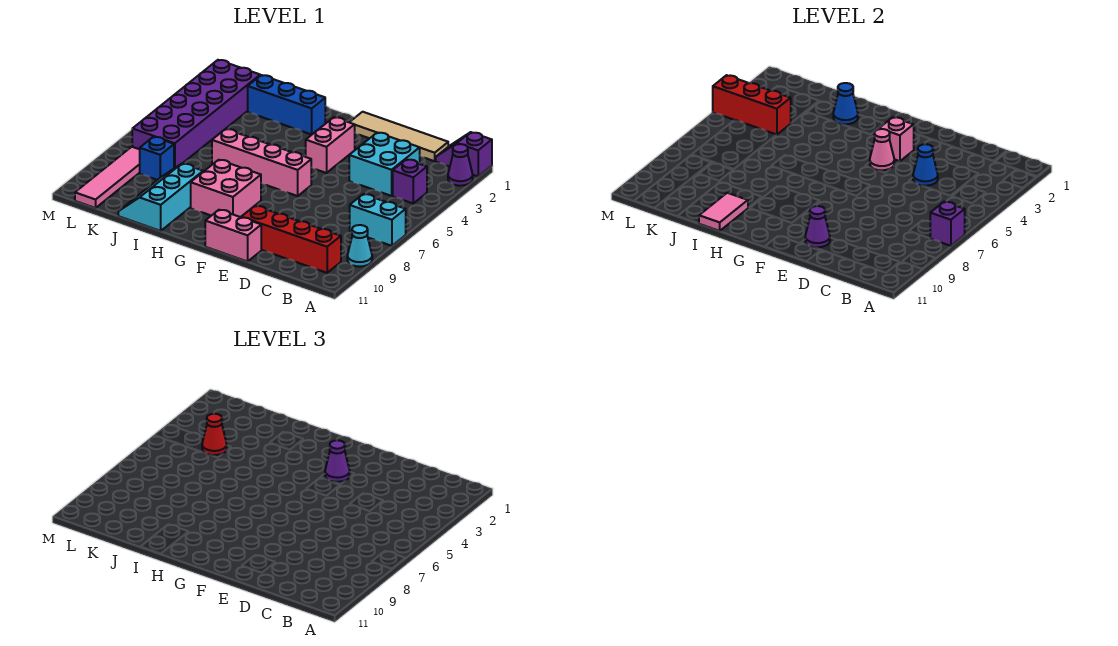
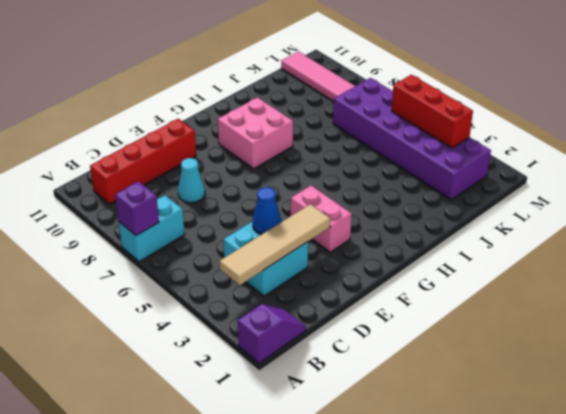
tan 1x4 tile [220,204,331,285] -> tan 1x4 tile moved to [349,112,448,161]
cyan 1x1 cone [178,158,205,203] -> cyan 1x1 cone moved to [347,225,372,267]
red 1x3 brick [391,75,473,148] -> red 1x3 brick turned to [713,75,791,135]
none -> purple 1x1 cone [448,144,473,186]
none -> purple 1x1 brick [393,159,427,203]
none -> pink 1x2 brick [205,210,261,261]

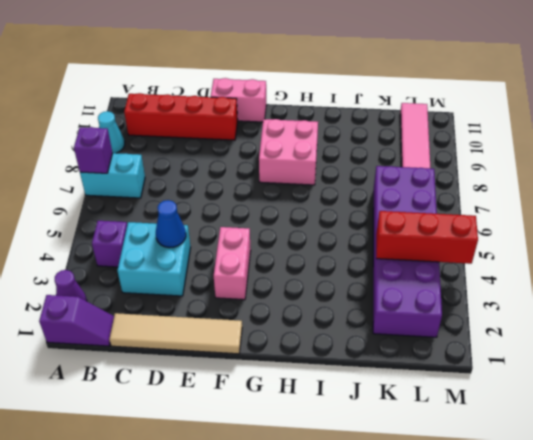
none -> pink 1x4 brick [212,129,311,196]
none -> blue 1x3 brick [248,75,325,135]
none -> cyan 2x3 slope [118,163,203,231]

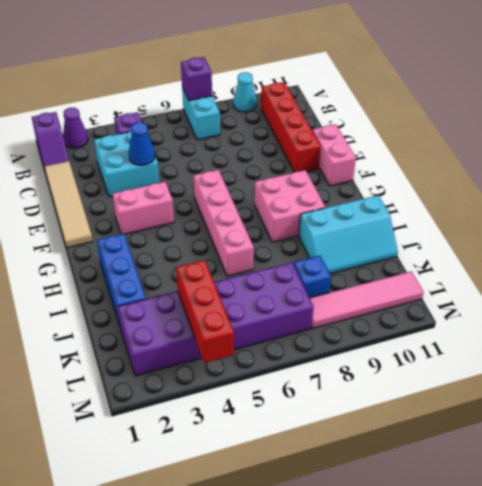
none -> purple 1x1 cone [805,206,830,247]
none -> pink 1x1 brick [879,117,914,161]
none -> pink 1x1 cone [870,129,894,170]

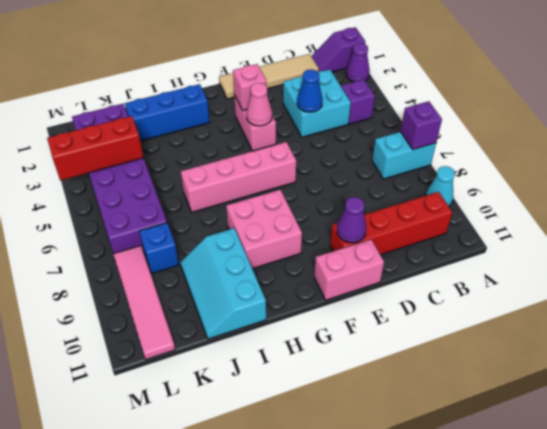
none -> blue 1x1 cone [833,83,858,124]
none -> pink 1x2 tile [699,193,748,231]
none -> purple 1x1 cone [325,440,350,482]

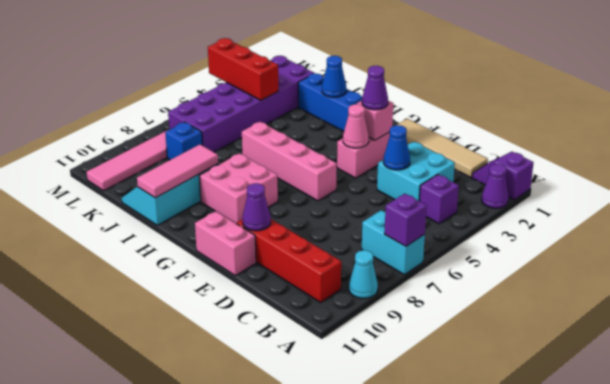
pink 1x3 tile [137,144,218,198] -> pink 1x2 tile [699,193,748,231]
none -> red 1x1 cone [202,414,227,455]

